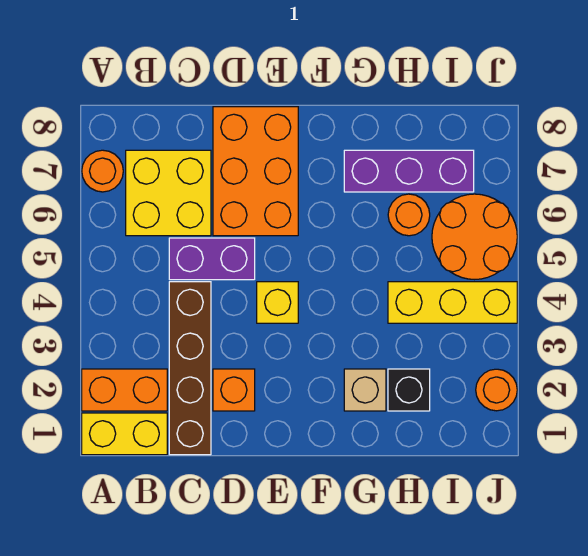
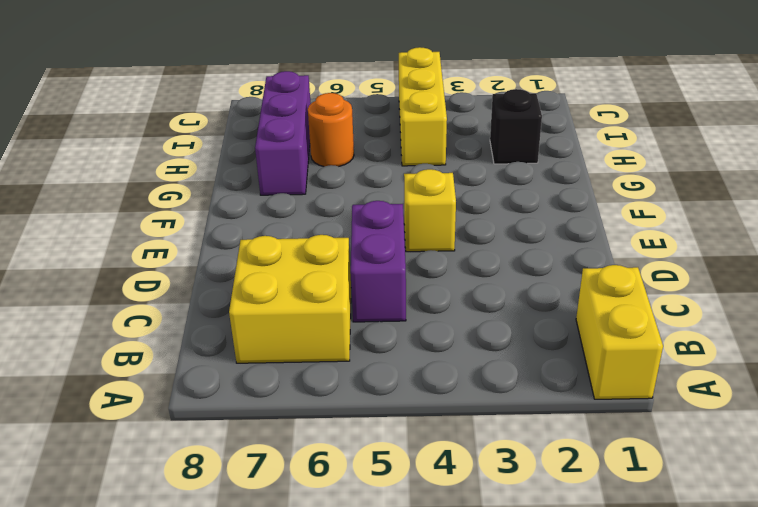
none -> orange 1x2 brick [82,369,167,411]
none -> orange 1x1 round brick [82,150,123,192]
none -> brown 1x4 brick [169,282,211,455]

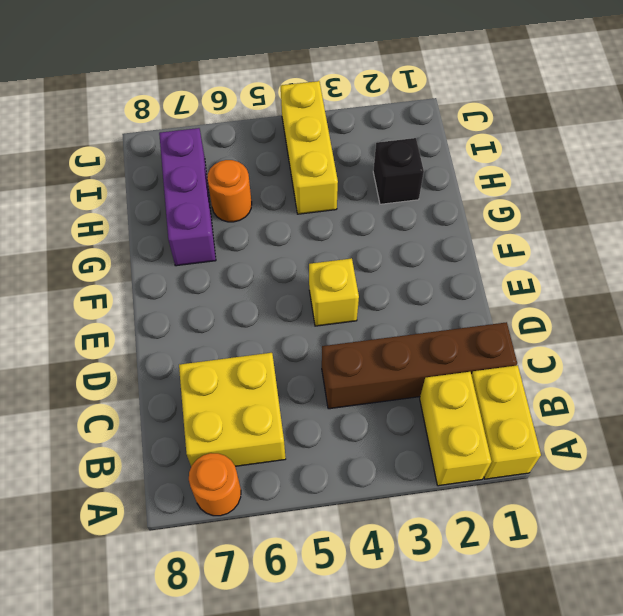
yellow 1x2 brick [420,372,492,486] -> orange 1x2 brick [82,369,167,411]
none -> purple 1x2 brick [169,238,255,280]
none -> orange 1x1 brick [213,369,255,411]
none -> orange 2x3 brick [213,107,298,236]

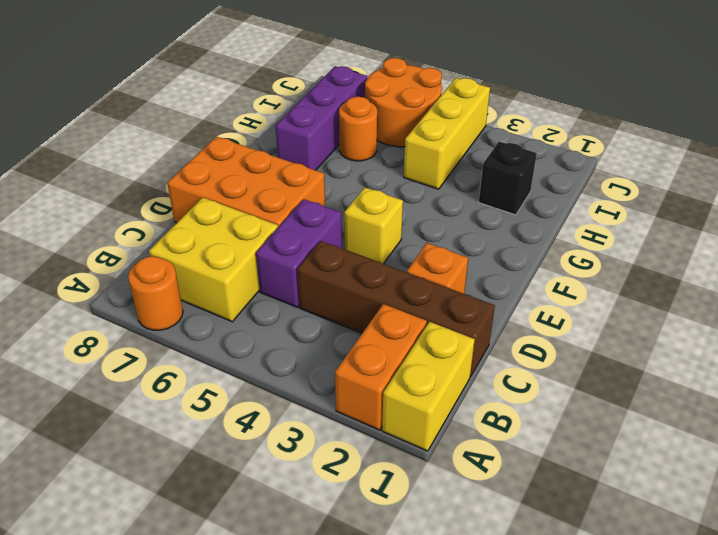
none -> tan 1x1 brick [344,369,386,411]
none -> orange 1x1 round brick [476,369,517,411]

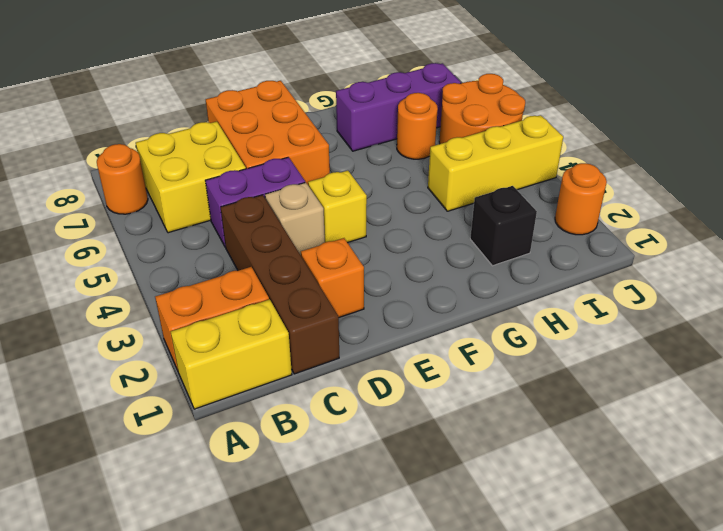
tan 1x1 brick [265,182,325,255] -> tan 1x1 brick moved to [344,369,386,411]

